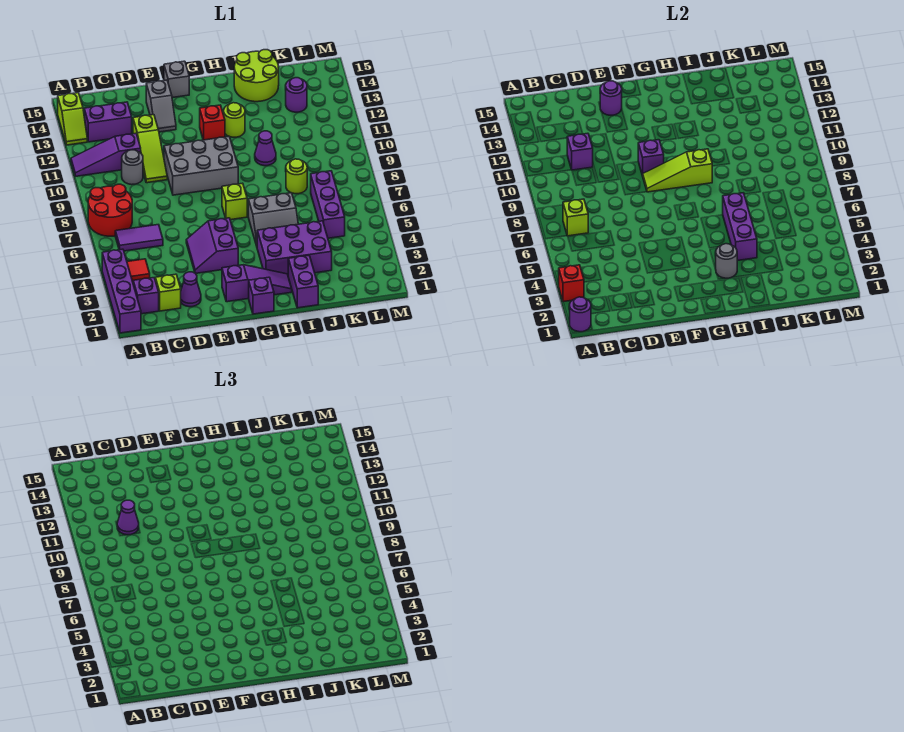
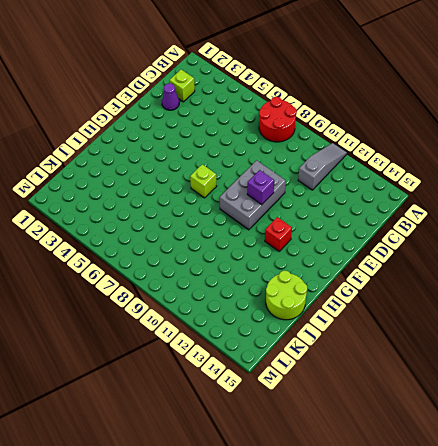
grey 1x3 slope [298,143,347,190] -> purple 1x3 slope [71,133,141,176]
none -> purple 1x4 brick [102,249,141,333]
none -> lime 1x2 slope [58,93,87,145]
none -> purple 1x1 brick [133,278,159,314]
none -> red 1x1 tile [127,259,150,282]

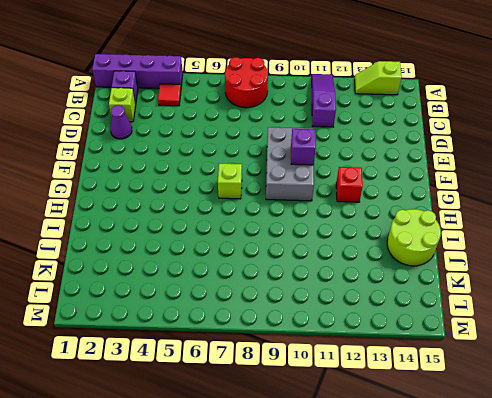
none -> purple 1x2 tile [115,225,163,251]
none -> purple 1x2 brick [84,102,132,142]
none -> grey 1x1 round brick [122,150,143,185]
none -> lime 1x3 slope [133,115,167,183]

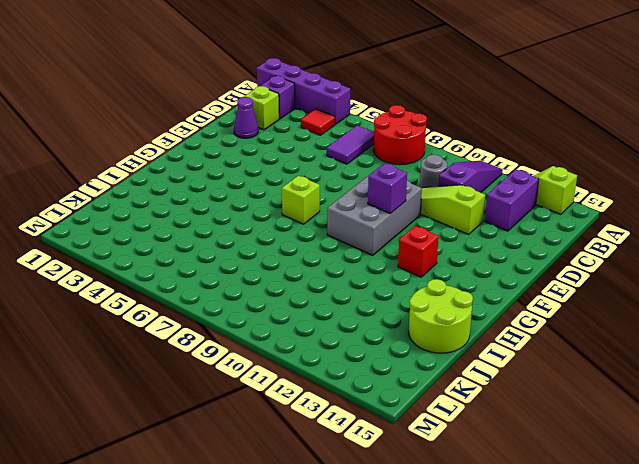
none -> purple 2x2 slope [186,218,238,274]
none -> grey 1x2 slope [146,80,176,132]
none -> purple 1x3 slope [222,265,292,302]
none -> grey 1x1 brick [164,61,189,98]

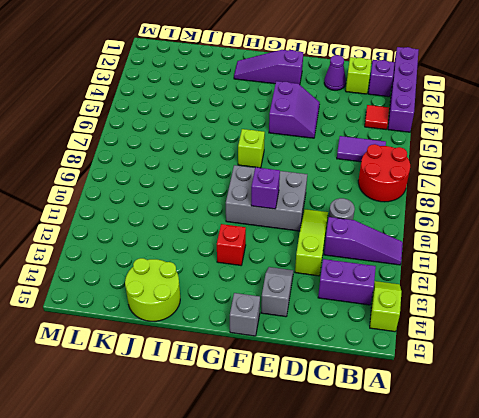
none -> purple 1x1 brick [249,277,274,314]
none -> purple 2x3 brick [257,221,332,274]
none -> grey 2x2 slope [248,193,298,246]
none -> lime 1x1 round brick [224,103,245,137]

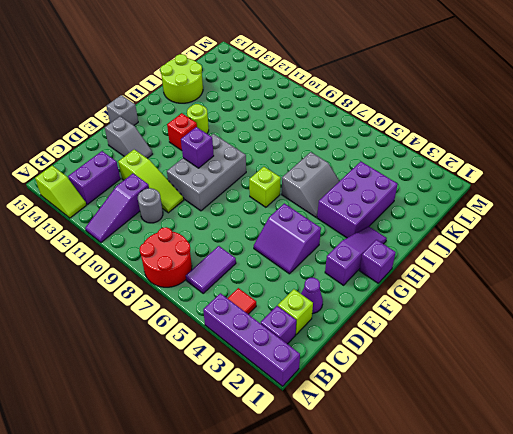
none -> purple 1x2 brick [288,256,318,308]
none -> purple 1x1 cone [255,131,276,166]
none -> lime 1x1 round brick [286,159,307,194]
none -> purple 1x3 brick [311,171,345,238]

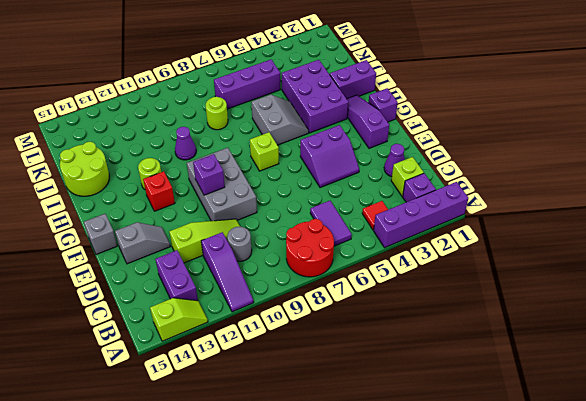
none -> purple 1x1 round brick [286,78,307,112]
none -> purple 1x1 round brick [570,297,591,332]
none -> red 1x1 brick [559,265,584,302]
none -> lime 1x1 brick [563,199,588,236]

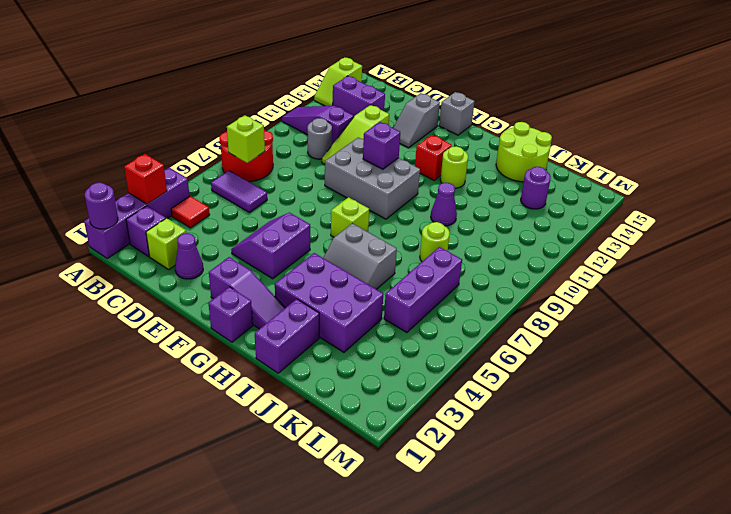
none -> purple 1x1 brick [567,133,593,170]
none -> purple 1x1 round brick [600,81,622,115]
none -> lime 1x3 slope [643,149,712,192]
none -> grey 1x1 round brick [716,244,737,278]

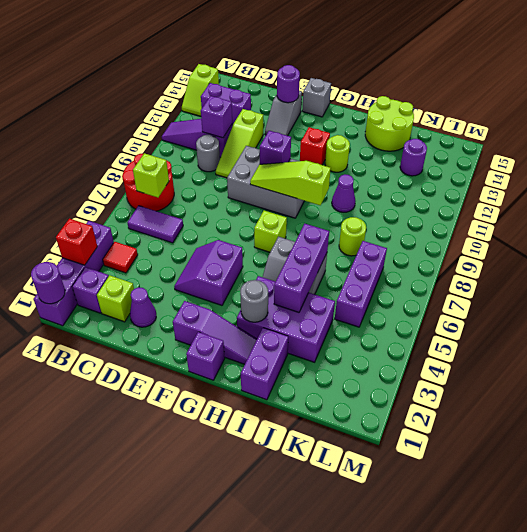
none -> purple 1x1 cone [117,500,139,535]

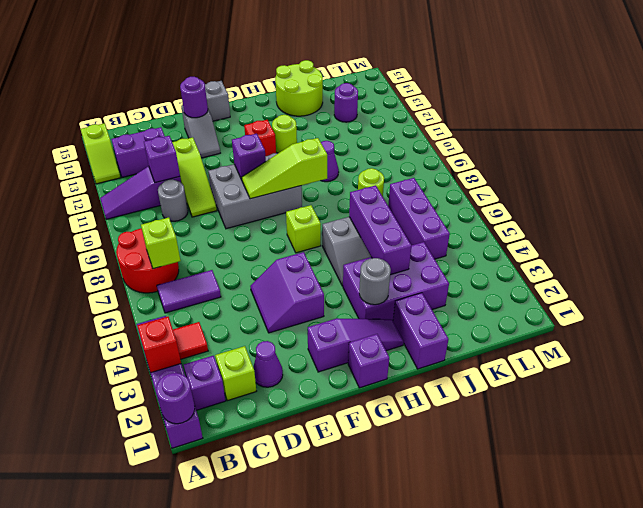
none -> purple 1x1 cone [117,500,139,535]

